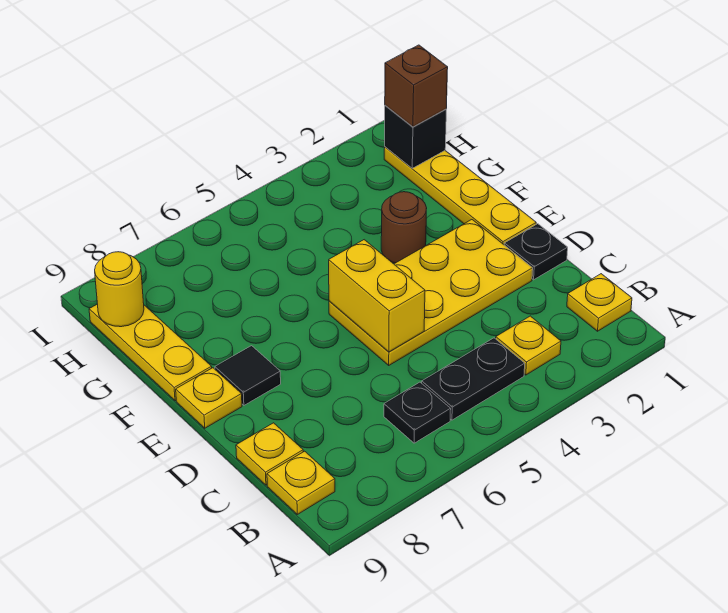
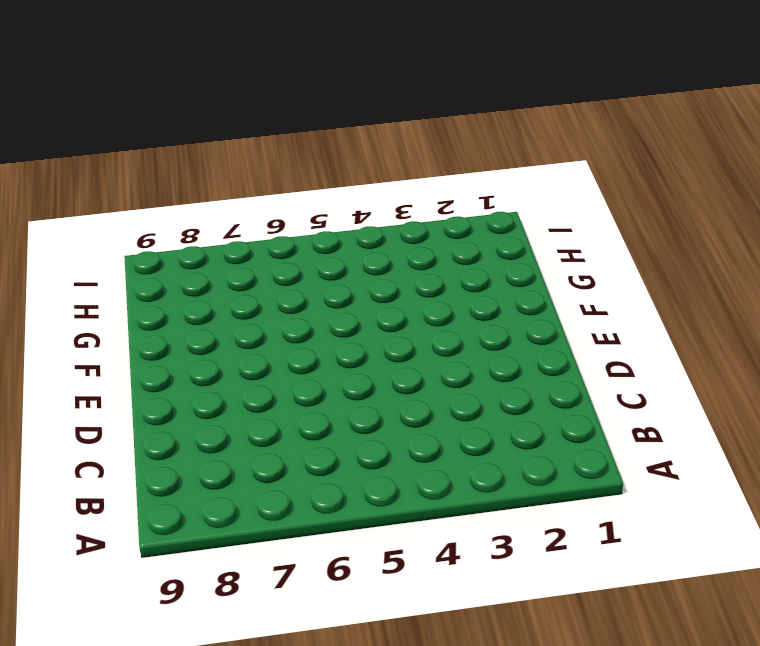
none -> yellow 1x1 plate [567,274,632,331]
none -> yellow 1x1 plate [496,316,561,375]
none -> black 1x2 plate [422,338,525,420]

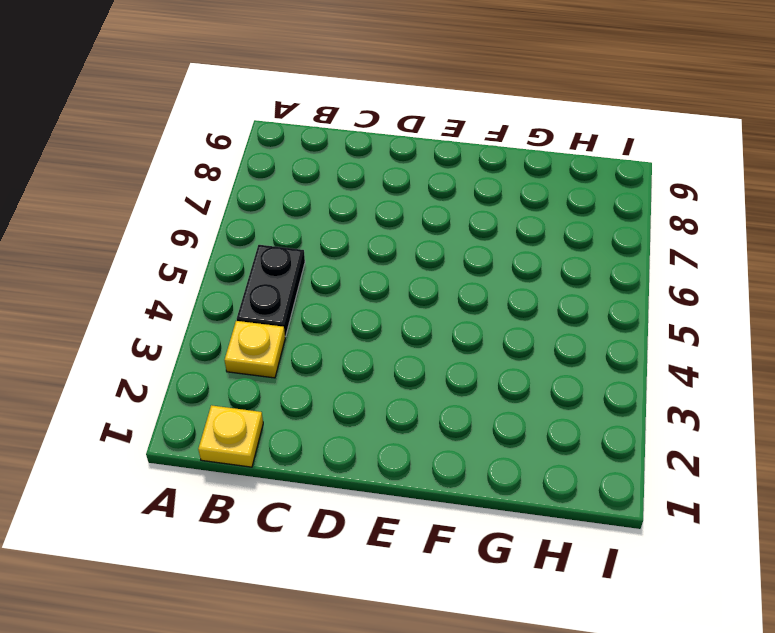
none -> black 1x1 plate [384,382,451,443]
none -> yellow 1x1 plate [267,451,335,514]
none -> yellow 1x1 plate [236,423,303,485]

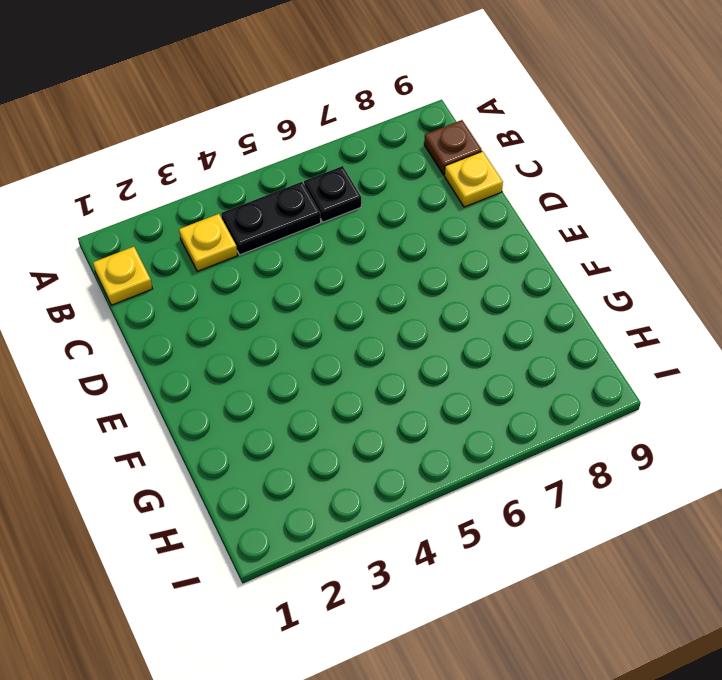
brown 1x1 plate [424,120,482,175] -> yellow 1x1 plate [267,451,335,514]
none -> black 1x1 plate [504,224,568,280]
none -> yellow 2x4 plate [329,220,533,365]
none -> yellow 1x4 plate [384,147,536,244]

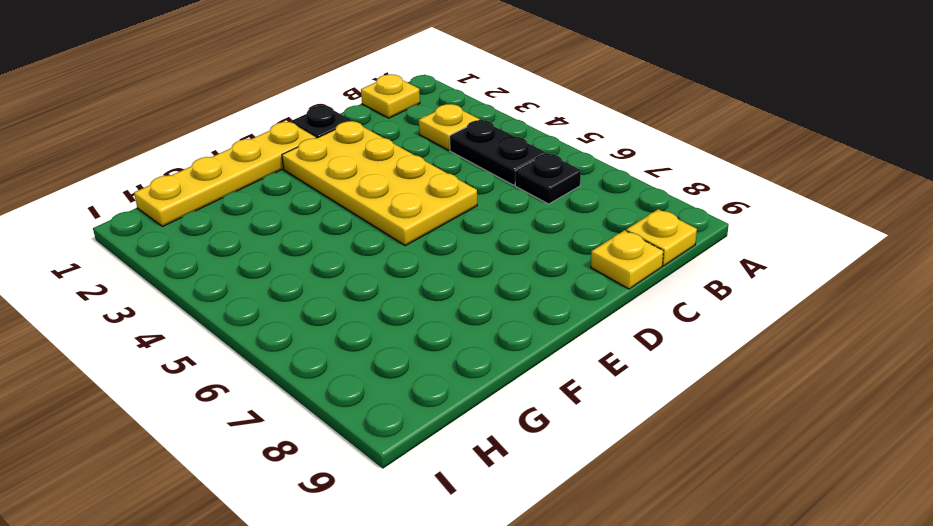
none -> black 1x1 tile [215,346,281,405]
none -> yellow 1x1 plate [176,368,242,428]
none -> brown 1x1 round brick [381,192,427,263]

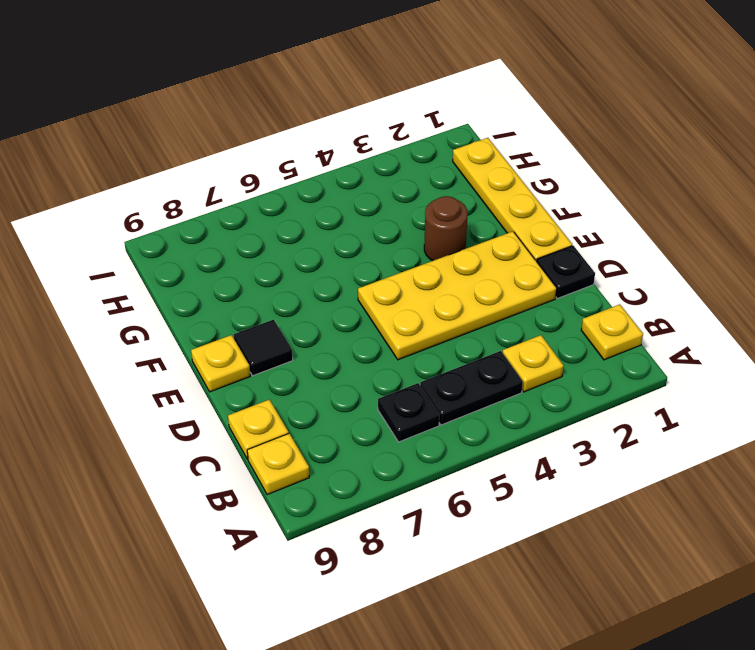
none -> yellow 1x3 plate [89,304,212,401]
none -> yellow 1x2 brick [329,240,425,352]
none -> black 1x1 brick [385,105,446,168]

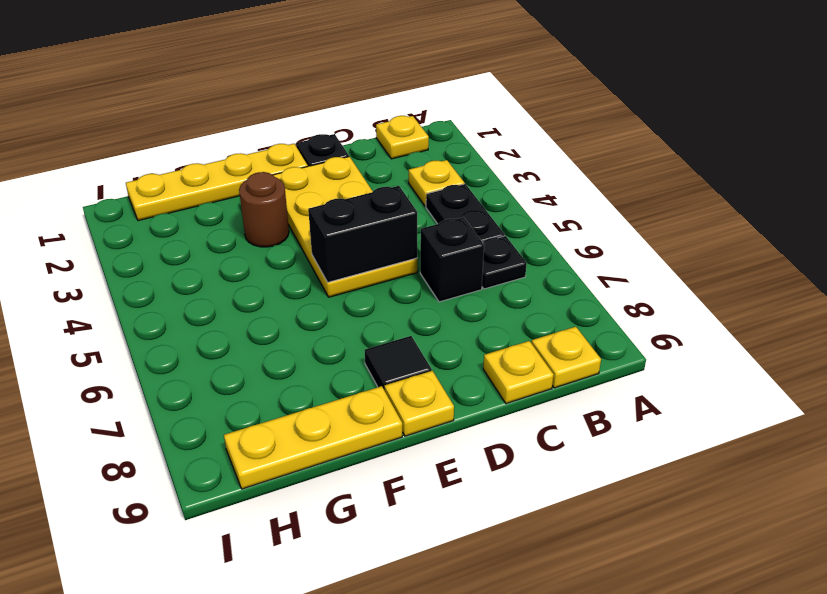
black 1x1 brick [420,217,484,302] -> black 1x1 brick moved to [385,105,446,168]
black 1x2 brick [308,186,417,282] -> yellow 1x2 brick [329,240,425,352]
none -> yellow 1x1 round brick [95,252,144,327]
none -> brown 1x1 brick [385,45,448,127]

